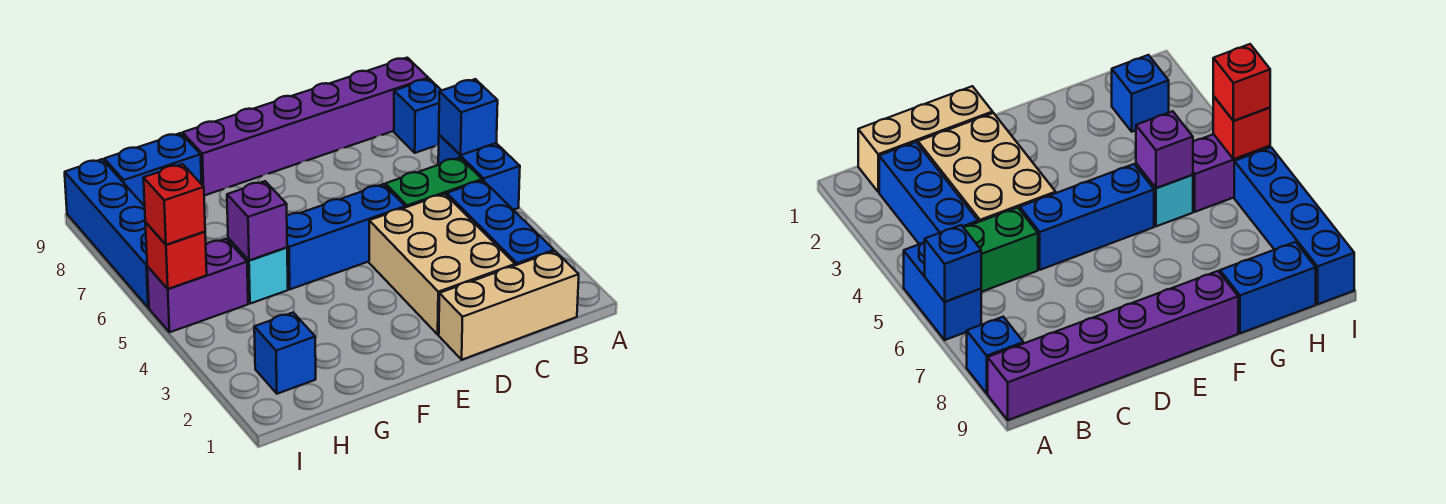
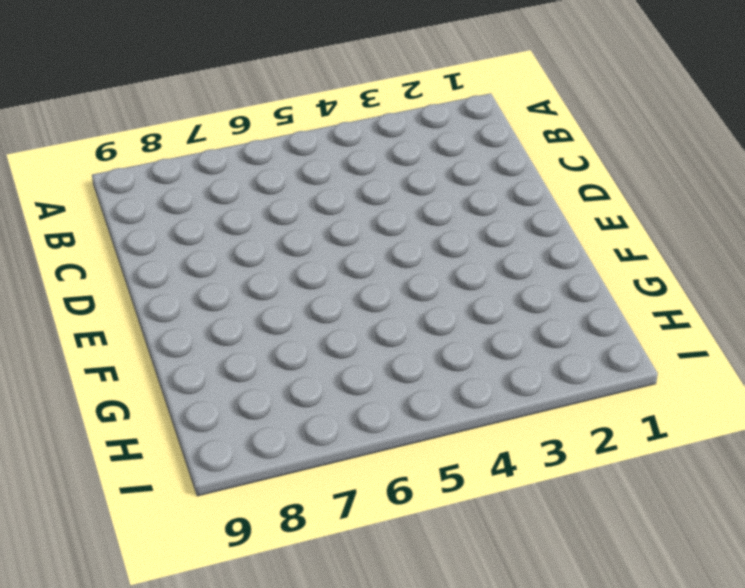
none -> blue 1x2 brick [438,135,520,210]
none -> blue 1x1 brick [394,79,441,153]
none -> purple 1x6 brick [183,58,428,196]

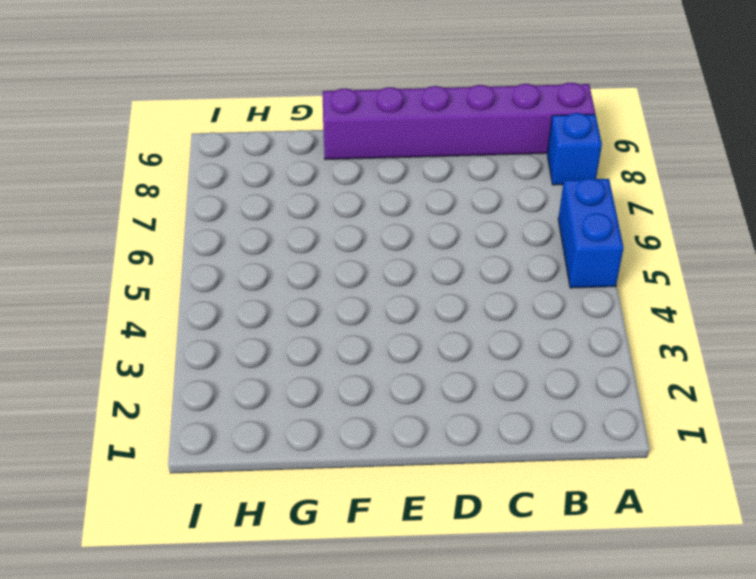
none -> tan 1x3 brick [439,251,579,360]
none -> blue 1x3 brick [447,181,554,265]
none -> green 1x2 brick [385,158,482,207]

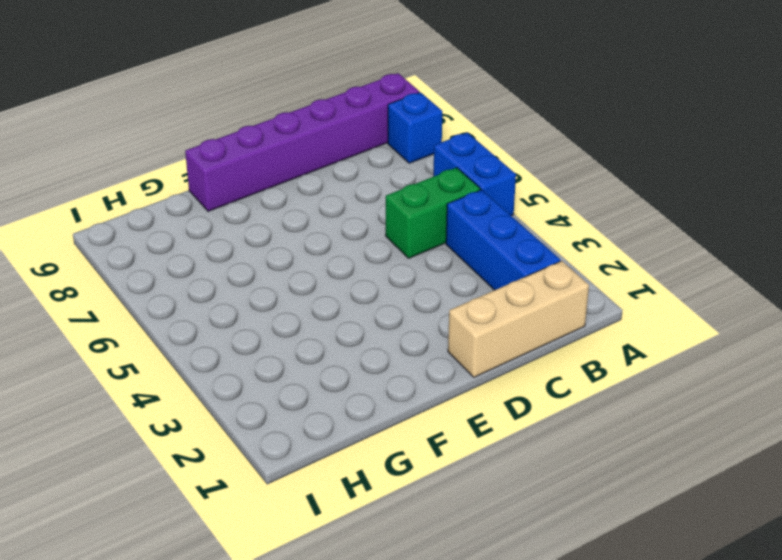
none -> tan 2x3 brick [369,194,515,334]
none -> blue 1x3 brick [287,184,405,289]
none -> cyan 1x1 brick [228,238,288,304]

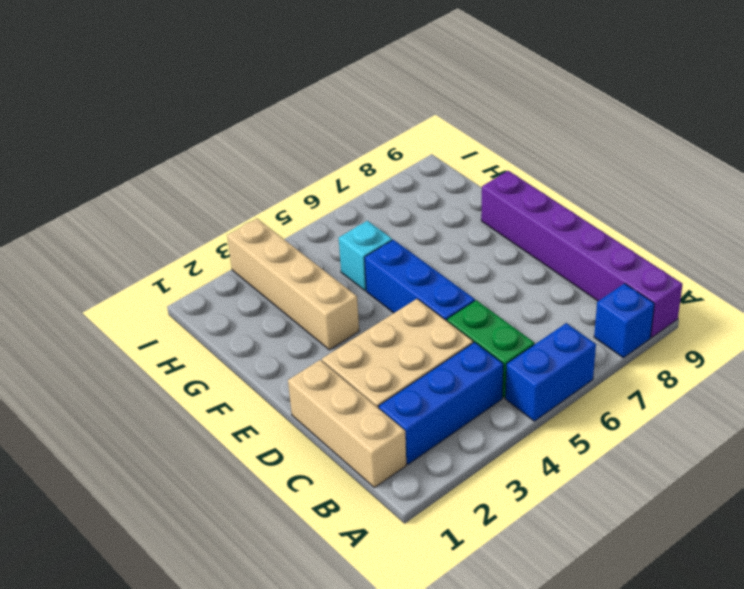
tan 1x4 brick [227,219,359,350] -> none
none -> blue 1x2 brick [104,133,201,206]
none -> blue 1x1 brick [254,313,316,394]
none -> purple 1x2 brick [147,239,248,332]

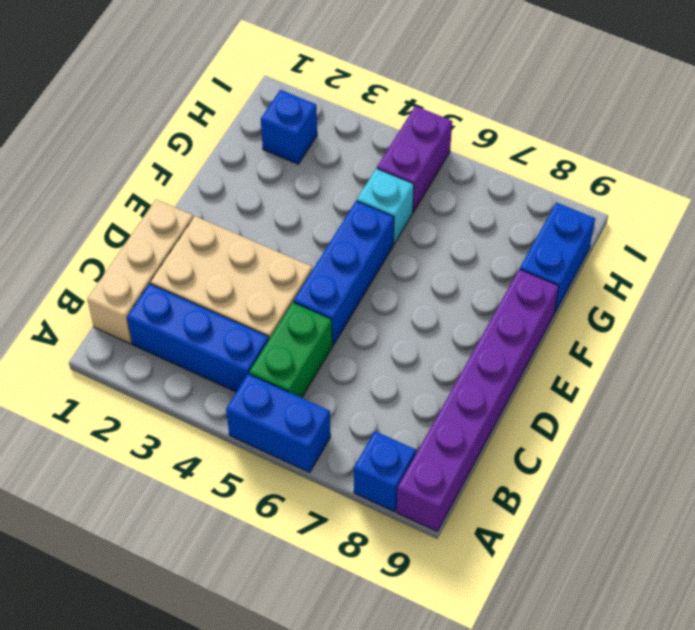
none -> blue 1x4 brick [65,159,149,308]
none -> blue 1x1 brick [439,79,498,155]
none -> purple 1x1 brick [227,181,287,260]

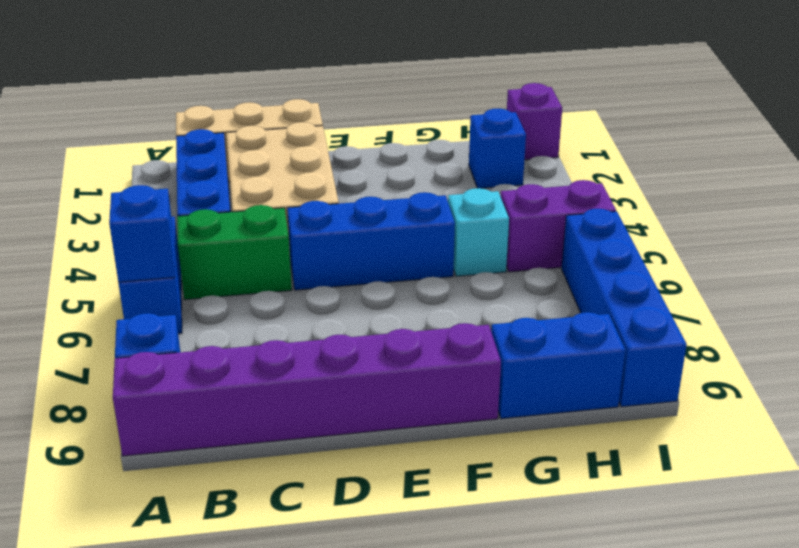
purple 1x1 brick [507,83,562,160] -> purple 1x1 brick moved to [227,181,287,260]
none -> red 1x1 brick [145,222,207,289]
none -> red 1x1 brick [143,164,205,245]

